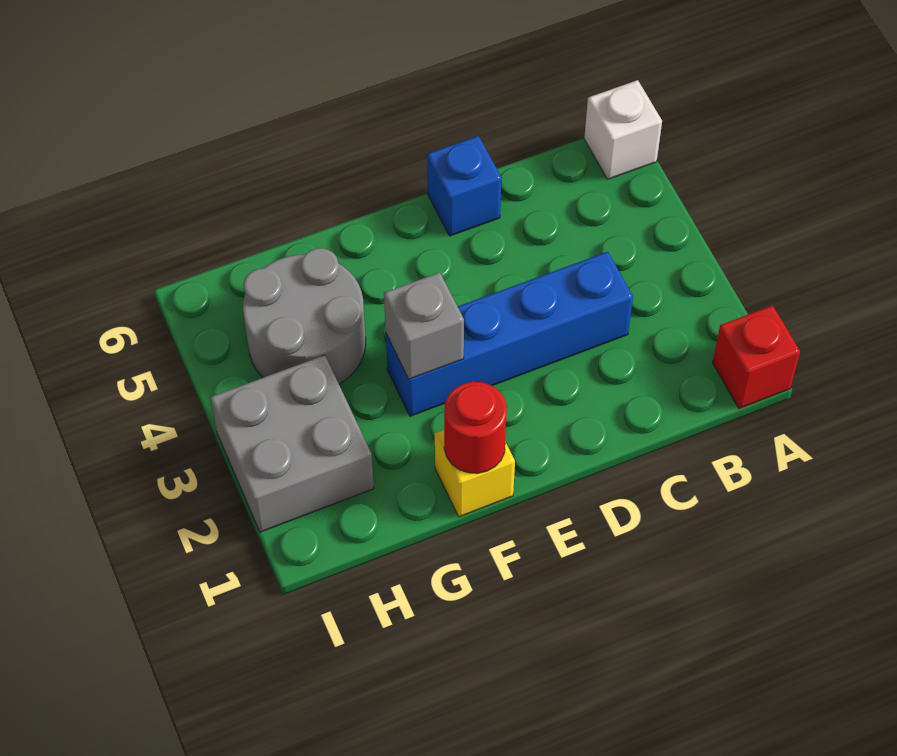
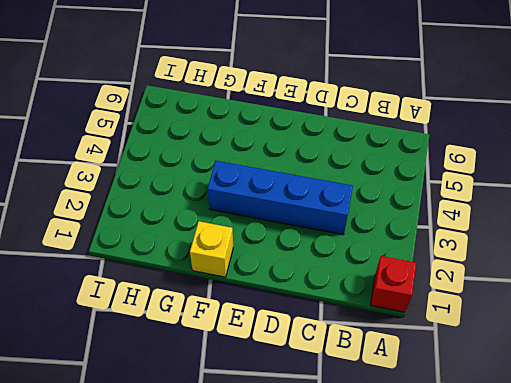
none -> white 1x1 brick [584,80,662,179]
none -> blue 1x1 brick [427,136,502,236]

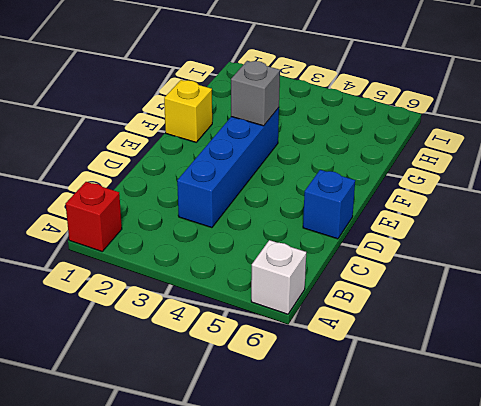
none -> grey 2x2 round brick [243,248,366,384]
none -> grey 2x2 brick [210,355,374,532]

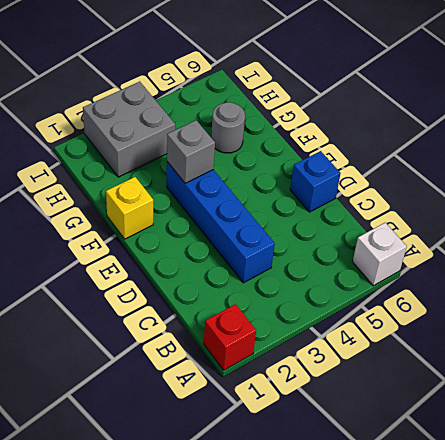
grey 1x1 round brick [211,102,245,153] -> grey 2x2 round brick [243,248,366,384]
none -> red 1x1 round brick [444,382,507,473]

